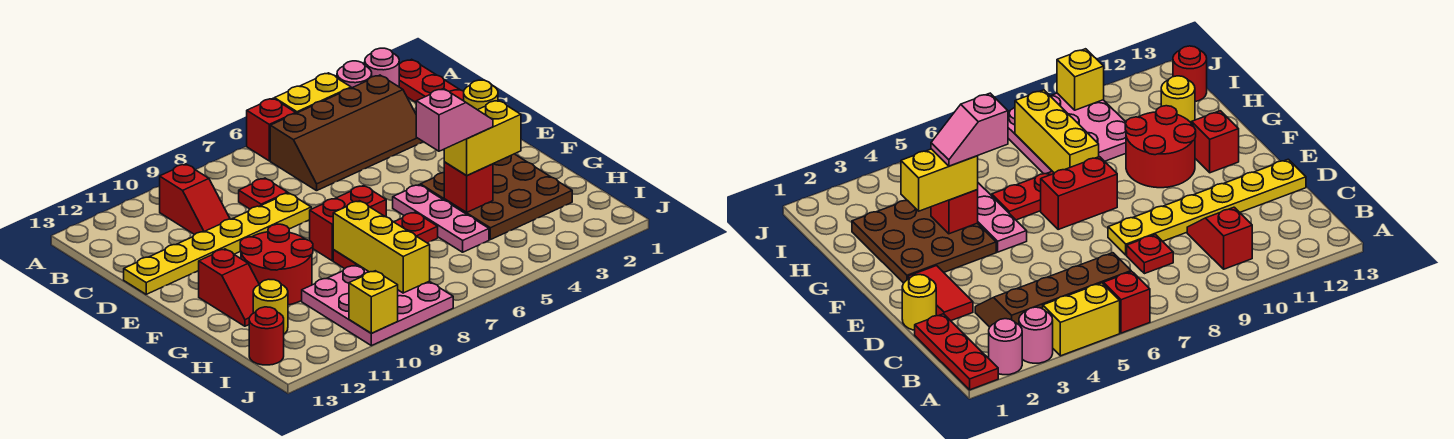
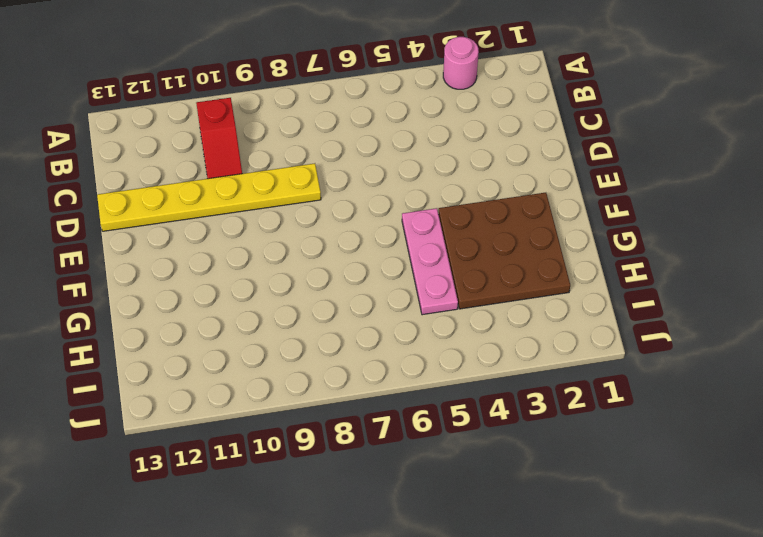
none -> red 1x3 plate [399,59,464,102]
none -> pink 1x1 round brick [365,48,399,87]
none -> yellow 1x2 brick [274,73,351,113]

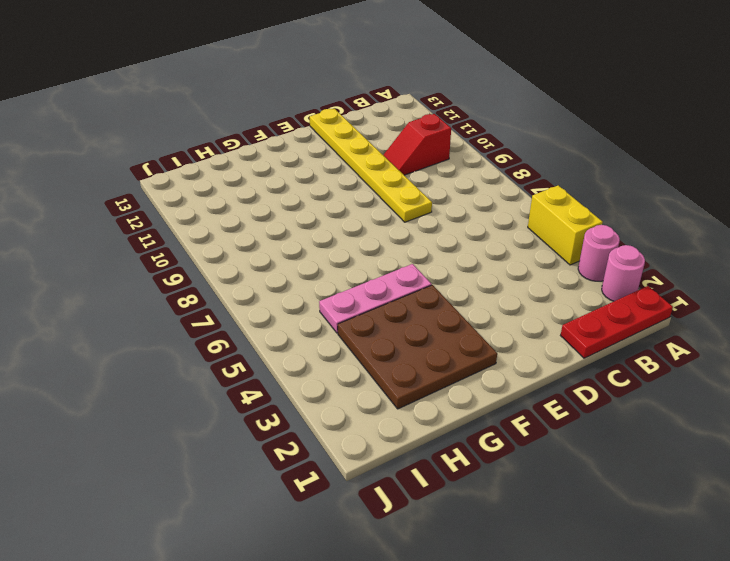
none -> red 1x1 brick [247,98,296,161]
none -> brown 2x4 slope [270,75,423,191]
none -> red 1x1 plate [239,178,288,209]

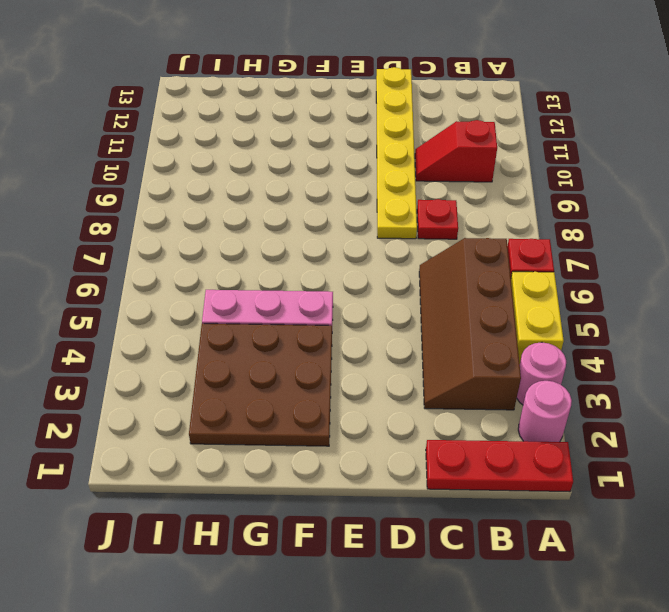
none -> yellow 1x1 round brick [464,80,498,110]
none -> red 1x2 tile [908,266,973,321]
none -> red 1x2 brick [310,185,386,261]

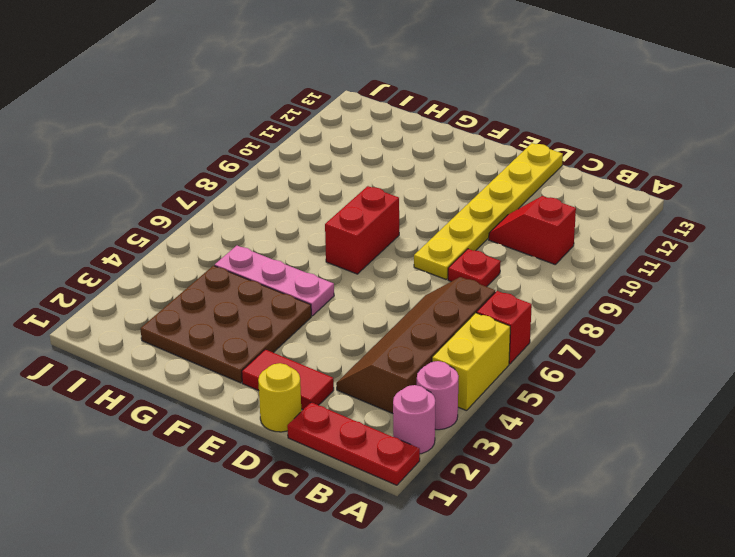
none -> red 2x2 round brick [240,224,313,305]
none -> red 1x2 slope [199,249,259,326]
none -> red 1x3 plate [333,212,438,269]

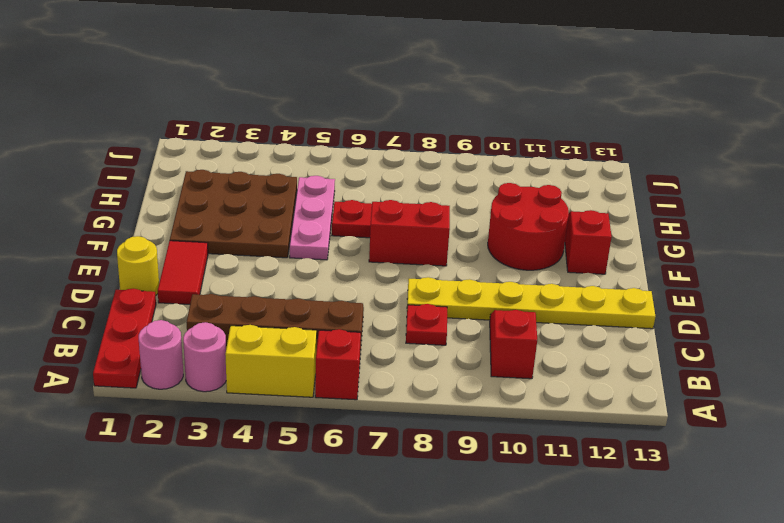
none -> pink 3x3 plate [302,264,453,346]
none -> yellow 1x1 round brick [253,279,288,334]
none -> red 1x1 round brick [249,307,284,365]

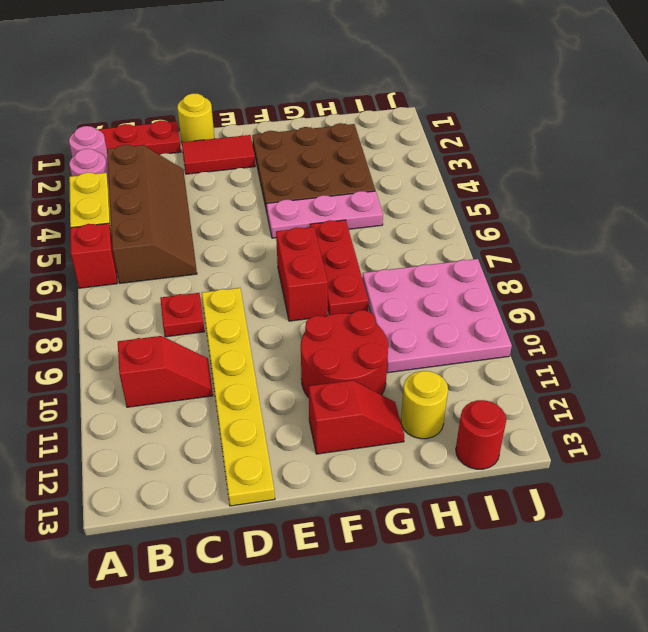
none -> red 1x1 brick [444,162,493,212]
none -> yellow 1x3 brick [333,201,430,293]
none -> yellow 1x1 brick [349,271,398,333]

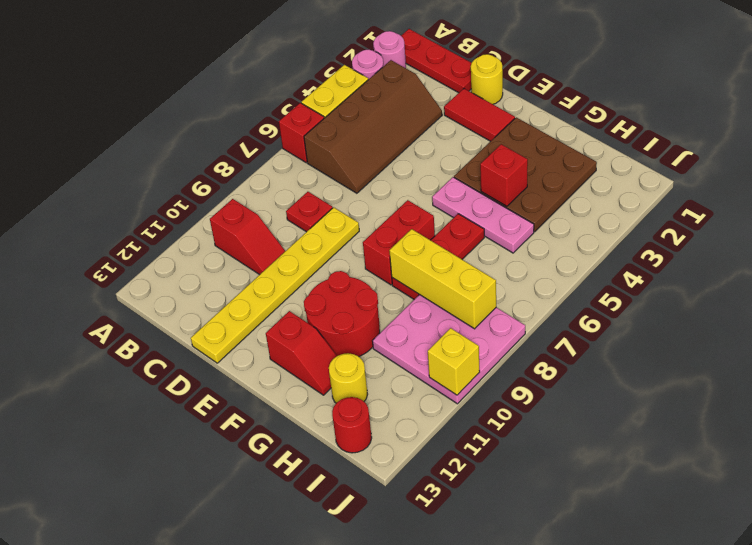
none -> yellow 1x2 brick [444,100,521,176]
none -> pink 1x2 slope [416,89,493,151]

